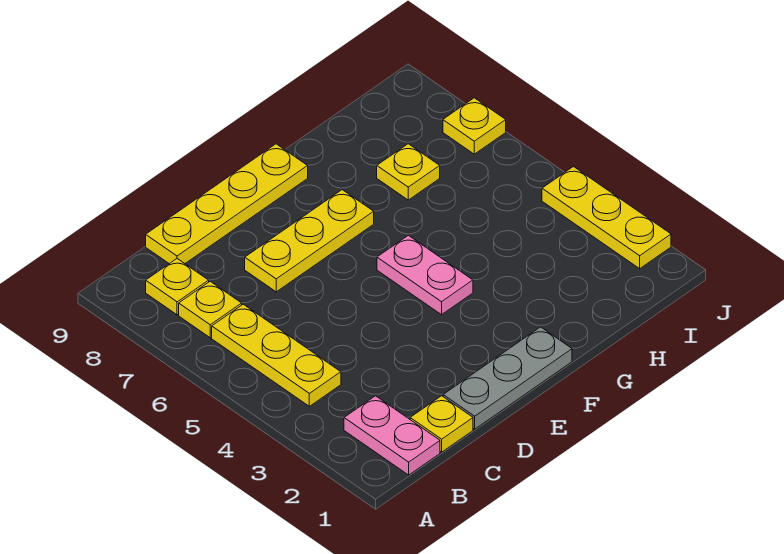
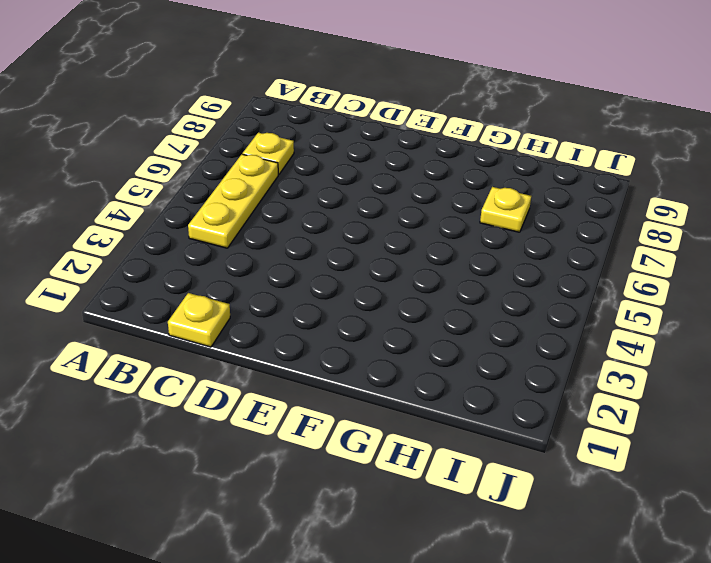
none -> pink 1x2 plate [344,396,440,475]
none -> yellow 1x1 plate [146,259,209,315]
none -> yellow 1x4 plate [146,144,308,264]

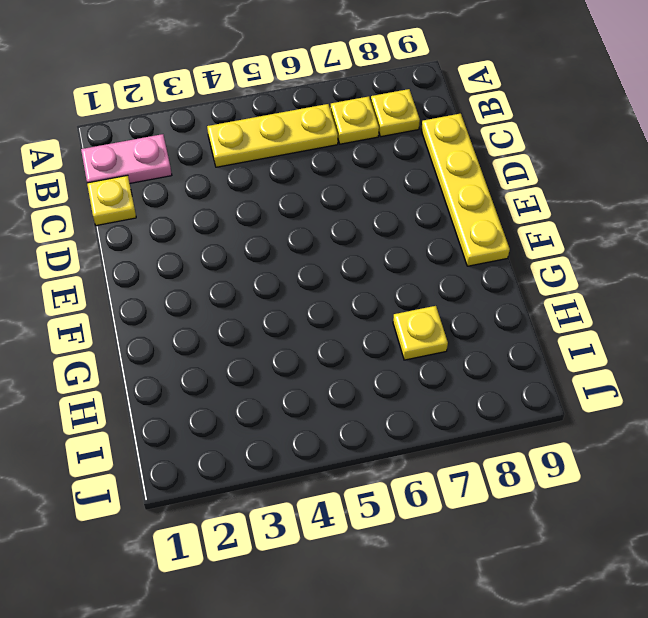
none -> grey 1x3 plate [443,327,572,429]
none -> yellow 1x3 plate [245,190,374,292]
none -> pink 1x2 plate [377,235,473,315]

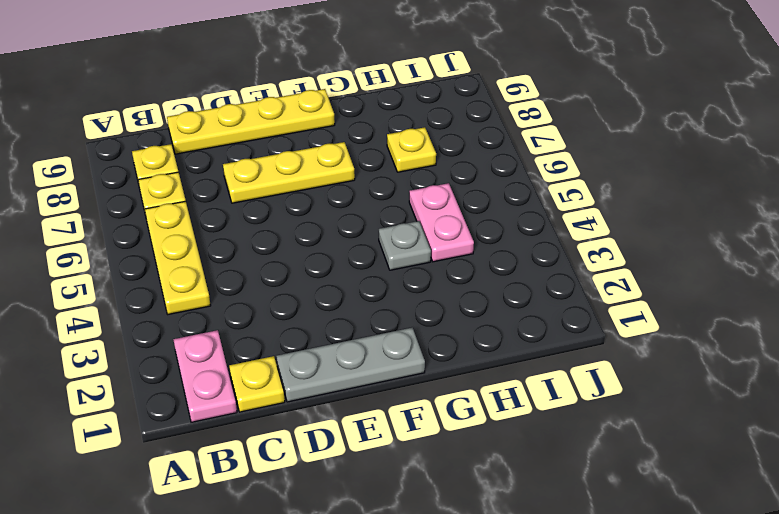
grey 1x1 plate [379,221,431,270] -> none
pink 1x2 plate [409,183,474,262] -> pink 1x2 plate moved to [377,235,473,315]
none -> yellow 1x3 plate [542,167,671,269]
none -> yellow 1x1 plate [443,98,506,154]

